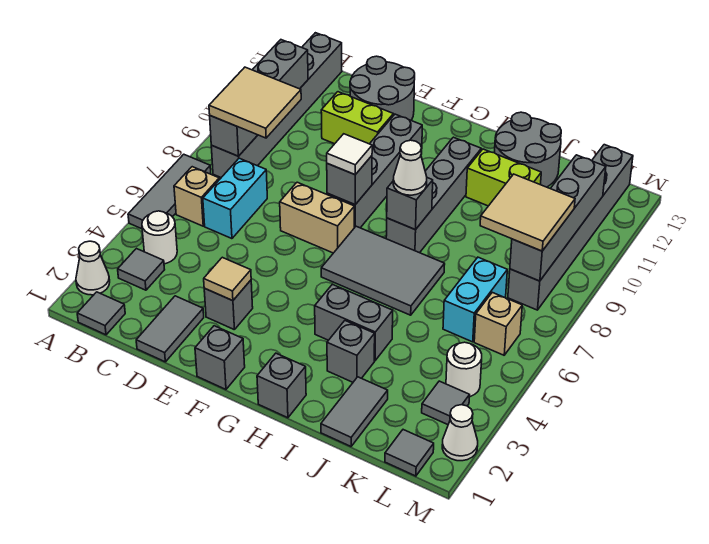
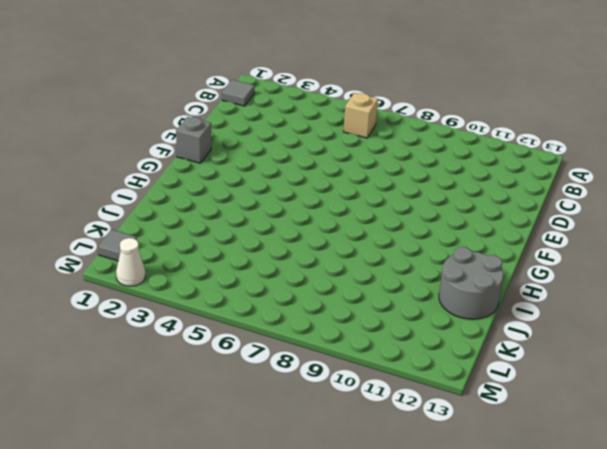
none -> white 1x1 cone [76,241,110,295]
none -> grey 1x3 tile [128,154,211,229]
none -> grey 1x1 tile [118,249,165,290]
none -> white 1x1 round brick [142,211,177,264]

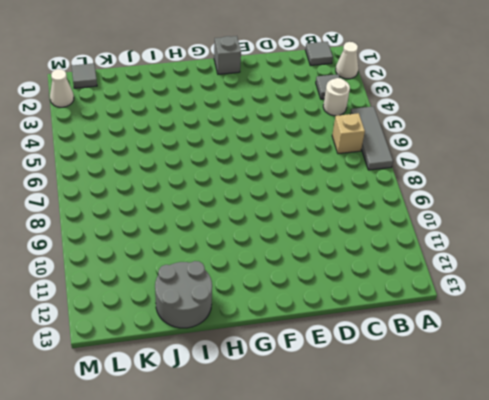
none -> grey 1x6 brick [211,33,342,177]
none -> cyan 1x2 brick [203,158,267,239]
none -> grey 1x2 tile [136,296,204,362]
none -> lime 1x2 brick [321,92,393,144]

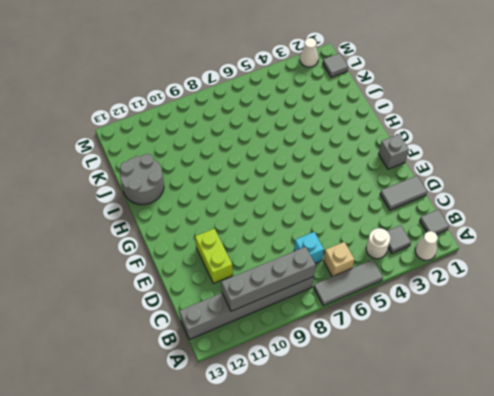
cyan 1x1 brick [294,232,324,263] -> cyan 1x2 brick [203,158,267,239]
none -> grey 2x2 round brick [350,56,415,120]
none -> grey 1x1 brick [204,280,253,330]
none -> tan 1x2 brick [280,182,354,253]
none -> grey 1x4 brick [327,114,422,228]

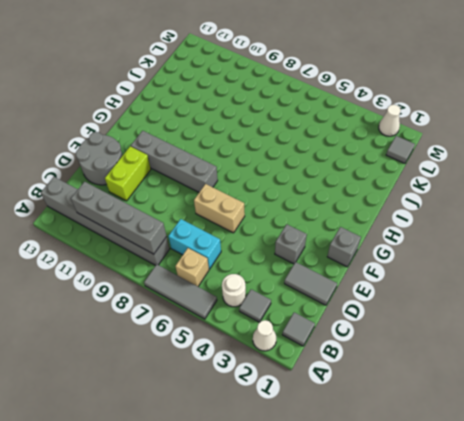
tan 1x2 brick [194,184,245,233] -> tan 1x2 brick turned to [280,182,354,253]
none -> grey 2x3 tile [321,226,445,315]
none -> grey 1x1 brick [257,353,306,418]
none -> grey 1x2 brick [315,284,393,361]
none -> grey 1x4 brick [386,137,481,253]

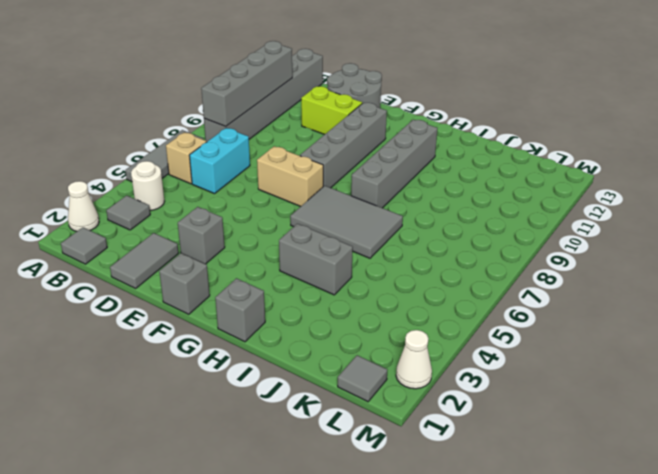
none -> grey 1x1 brick [327,321,375,382]
none -> lime 1x2 brick [466,149,541,206]
none -> grey 2x2 round brick [494,112,561,187]
none -> grey 1x2 tile [321,377,388,446]

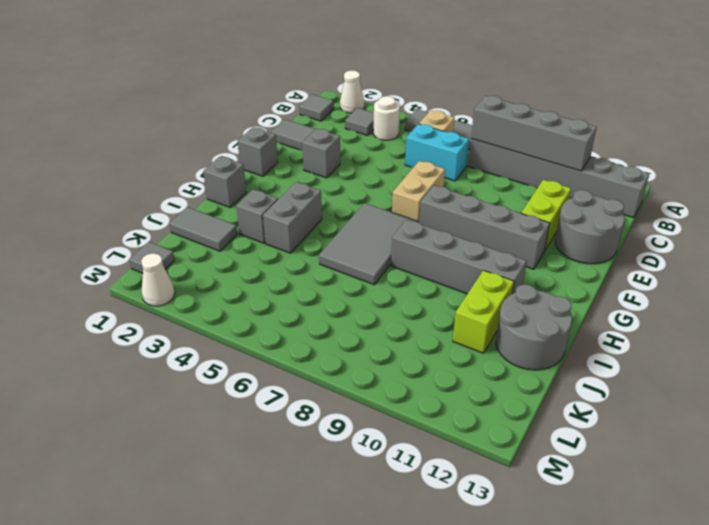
none -> cyan 1x2 brick [443,257,507,342]
none -> grey 1x1 tile [422,381,470,425]
none -> white 1x1 round brick [446,342,482,397]
none -> tan 1x1 brick [474,292,522,355]

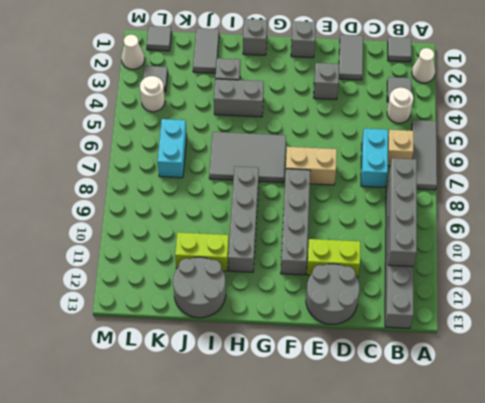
none -> tan 1x1 brick [474,292,522,355]
none -> grey 1x6 brick [508,145,633,310]
none -> tan 1x1 tile [204,257,251,301]
none -> grey 1x1 brick [327,156,372,205]

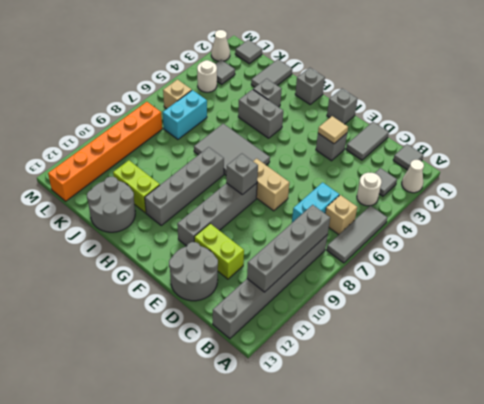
orange 1x6 brick [48,102,162,201] -> grey 1x6 brick [508,145,633,310]
none -> grey 1x1 brick [387,178,433,230]
none -> grey 1x4 brick [510,155,606,281]
none -> tan 2x2 tile [209,67,301,138]
none -> white 1x1 tile [327,134,372,175]

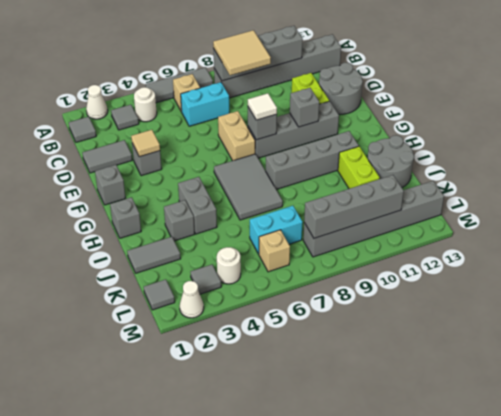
grey 1x1 brick [290,88,319,127] -> grey 1x1 brick moved to [387,178,433,230]
none -> white 1x1 cone [393,140,427,195]
none -> tan 2x2 tile [480,174,575,251]

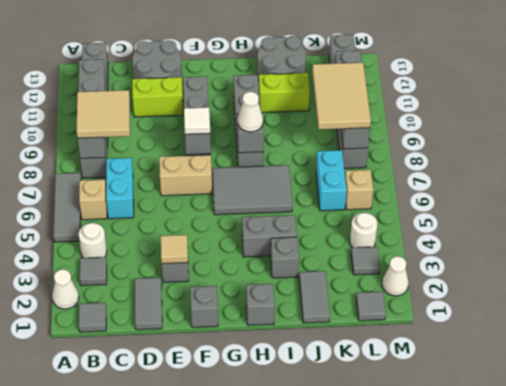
tan 2x3 tile [312,63,371,130] -> tan 2x2 tile [480,174,575,251]

